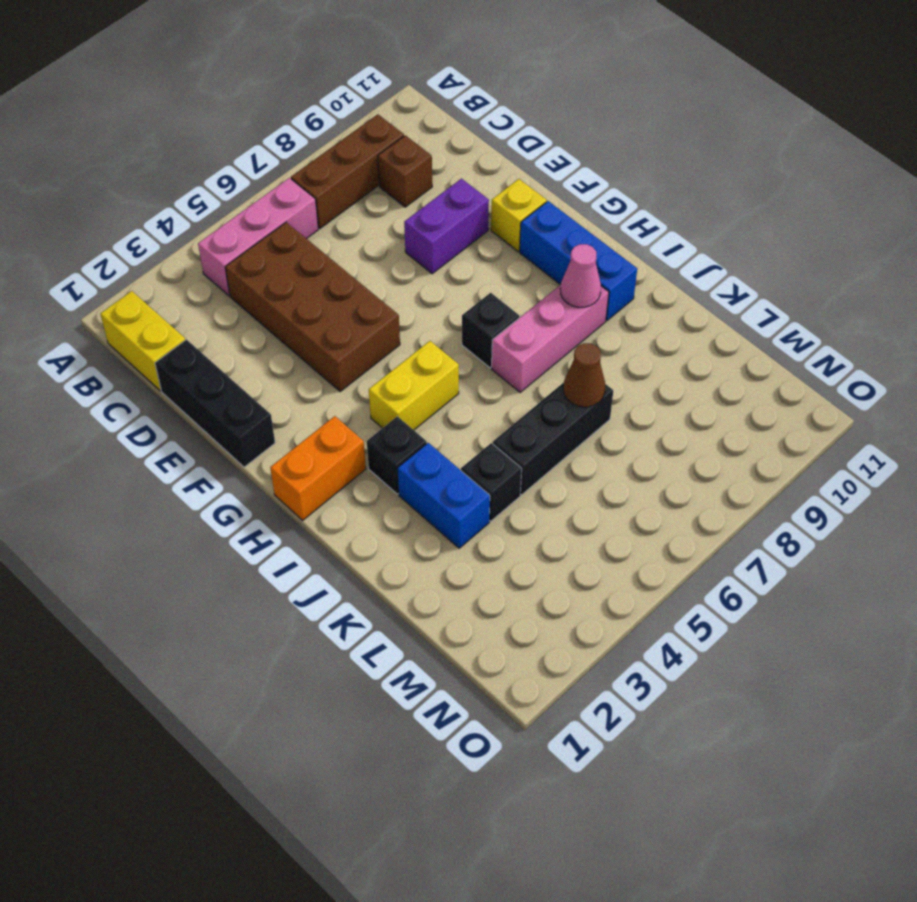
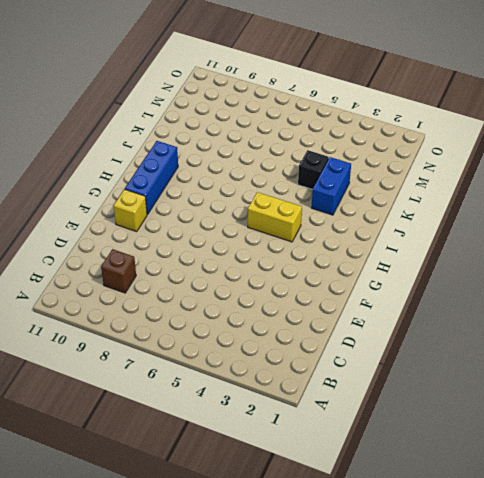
none -> yellow 1x2 brick [100,291,185,391]
none -> pink 1x3 brick [198,178,318,296]
none -> brown 1x3 brick [291,114,404,229]

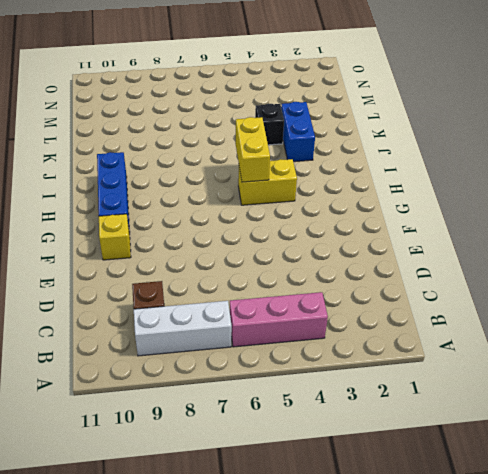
white 1x3 brick [134,301,232,356] -> brown 1x3 brick [291,114,404,229]
yellow 1x2 brick [235,117,270,182] -> yellow 1x2 brick moved to [100,291,185,391]
none -> brown 2x4 brick [225,222,400,391]
none -> black 1x3 brick [155,340,275,467]
none -> purple 1x2 brick [404,179,489,274]

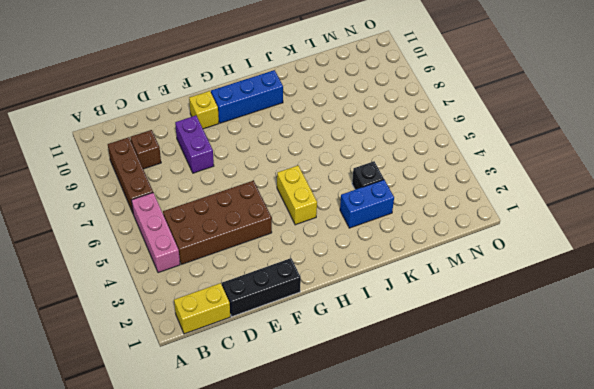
none -> orange 1x2 brick [270,416,366,520]
none -> black 1x1 brick [462,293,519,368]
none -> black 1x1 brick [367,416,427,494]

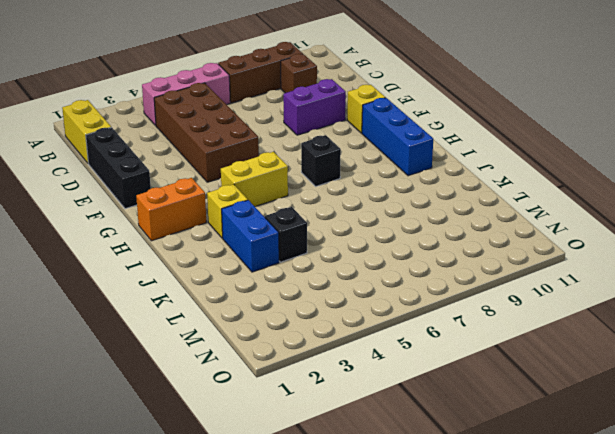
yellow 1x1 brick [207,184,248,238] -> black 1x1 brick [367,416,427,494]
none -> pink 1x3 brick [492,285,609,392]
none -> black 1x3 brick [493,383,613,495]
none -> pink 1x1 cone [560,244,601,307]

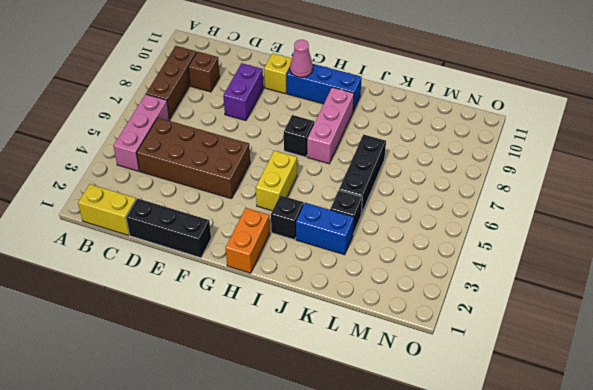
pink 1x1 cone [290,40,313,77] -> pink 1x1 cone moved to [560,244,601,307]
none -> brown 1x1 cone [563,343,605,407]

